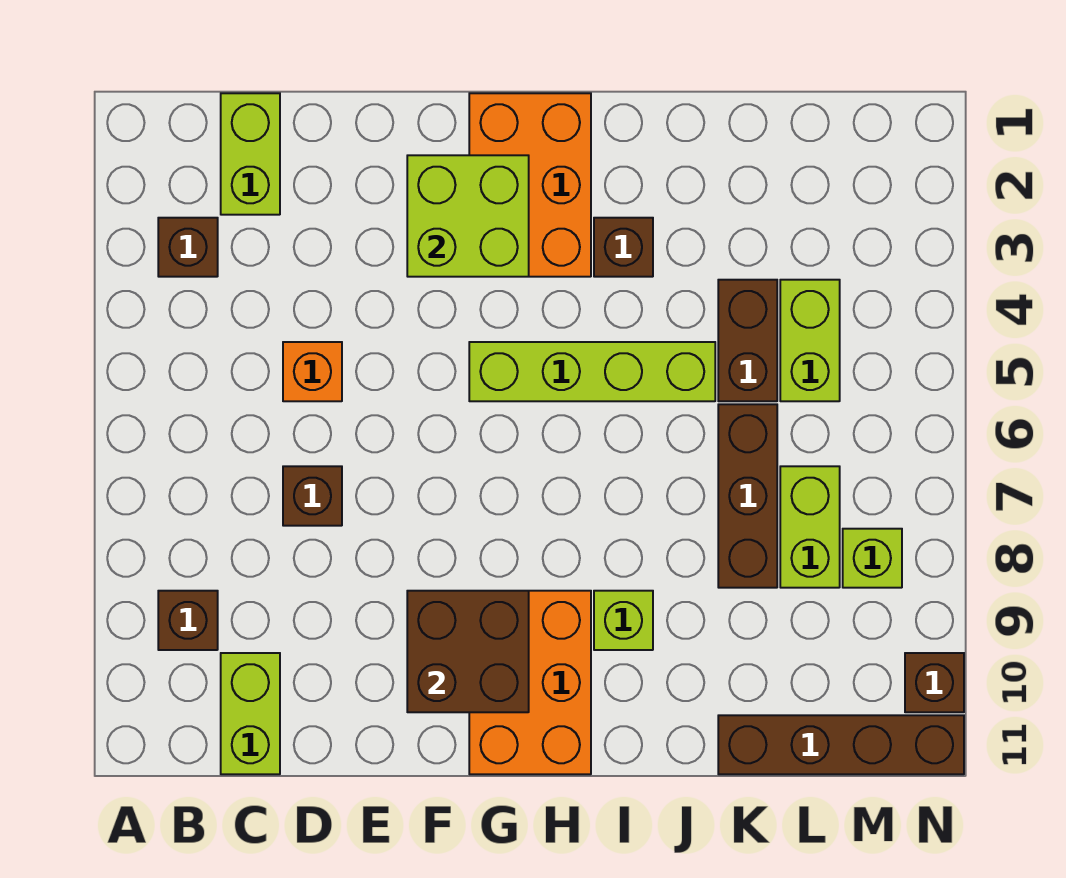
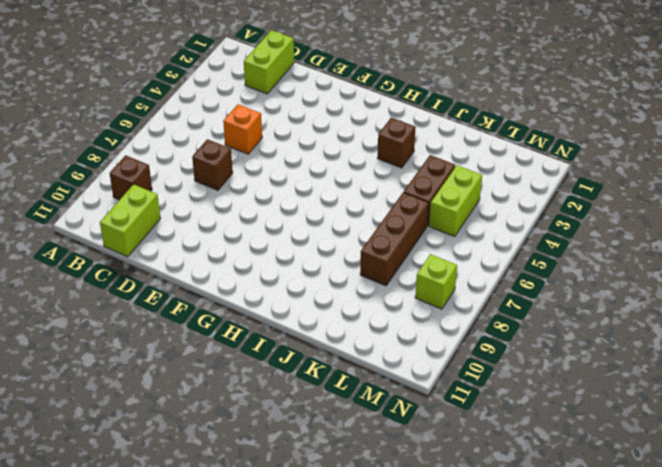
none -> brown 1x1 brick [158,218,218,277]
none -> orange 2x3 brick [469,93,591,277]
none -> lime 1x4 brick [469,342,715,401]

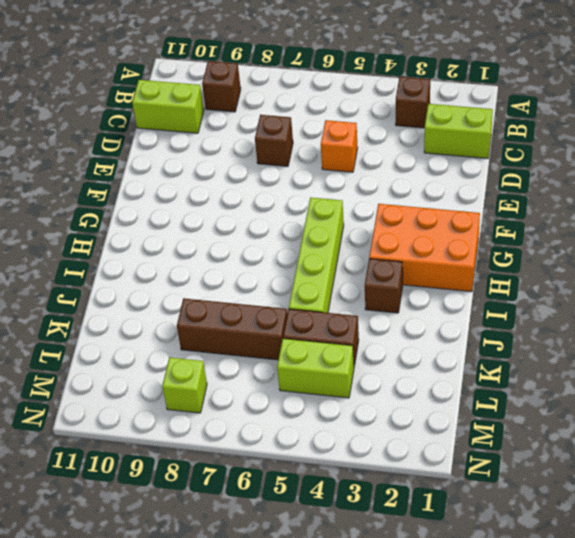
none -> orange 2x3 brick [469,591,591,774]
none -> lime 1x1 brick [594,591,653,650]
none -> brown 1x4 brick [718,715,964,774]

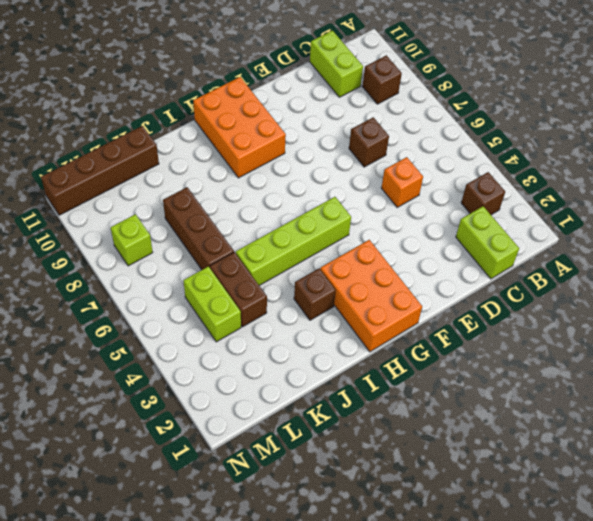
none -> lime 1x1 brick [594,591,653,650]
none -> lime 1x2 brick [780,466,840,588]
none -> brown 1x1 brick [905,653,964,712]

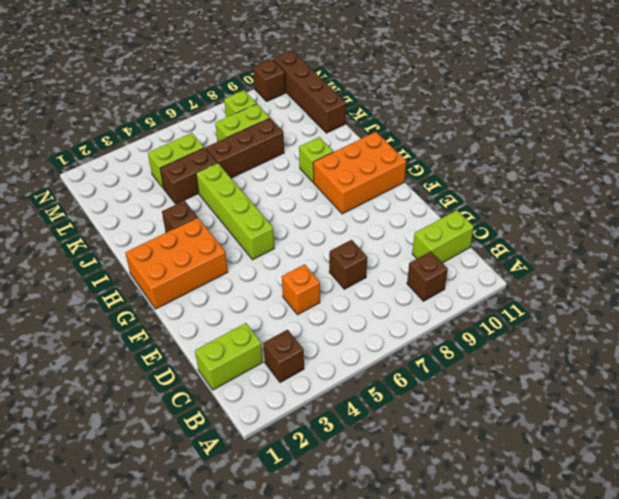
none -> lime 2x2 brick [407,155,529,277]
none -> brown 2x2 brick [407,591,529,712]

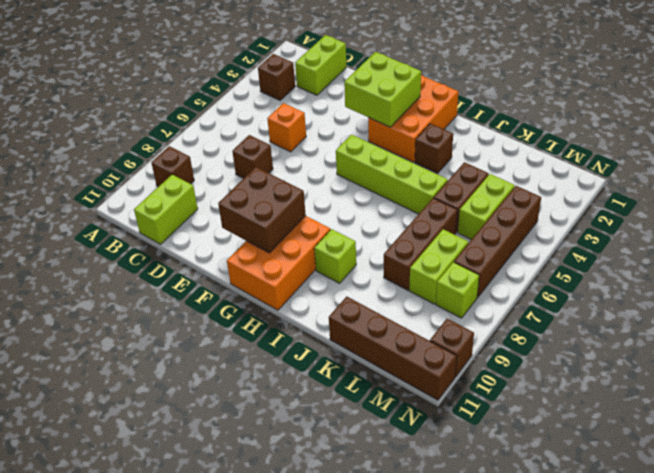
brown 1x4 brick [454,186,541,297] -> none

